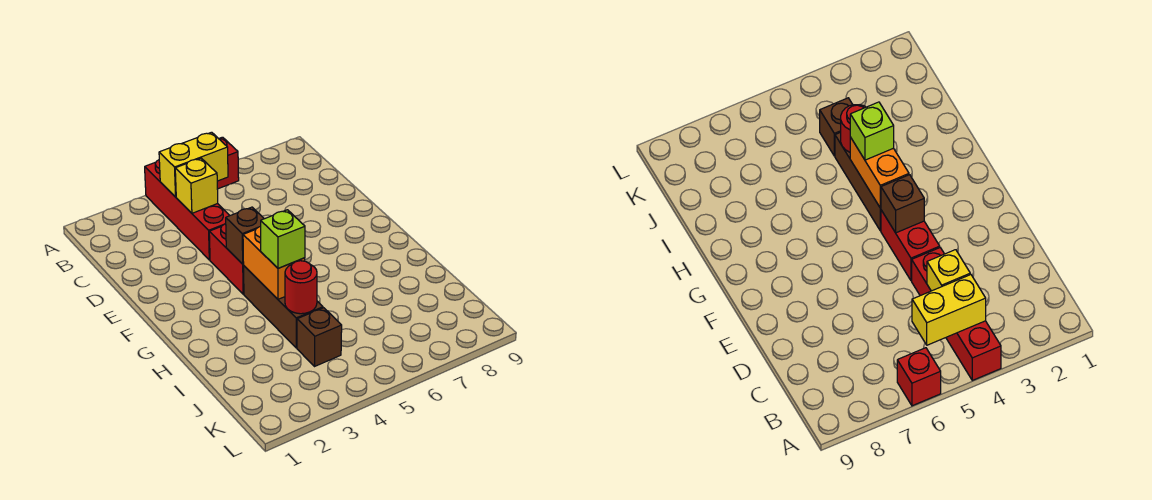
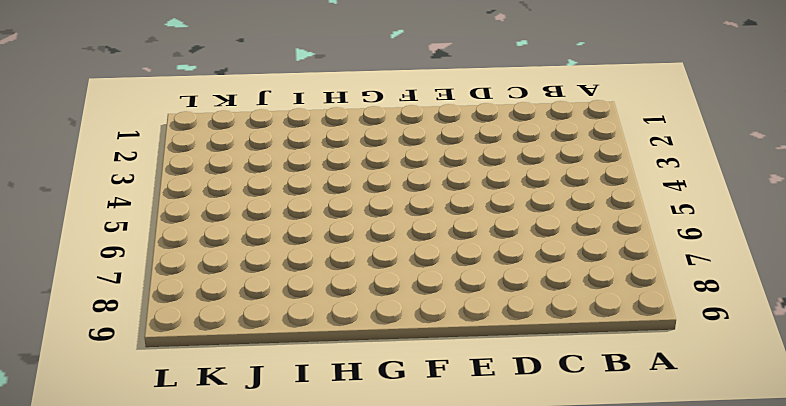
none -> red 1x4 brick [145,160,230,260]
none -> red 1x1 brick [217,137,239,189]

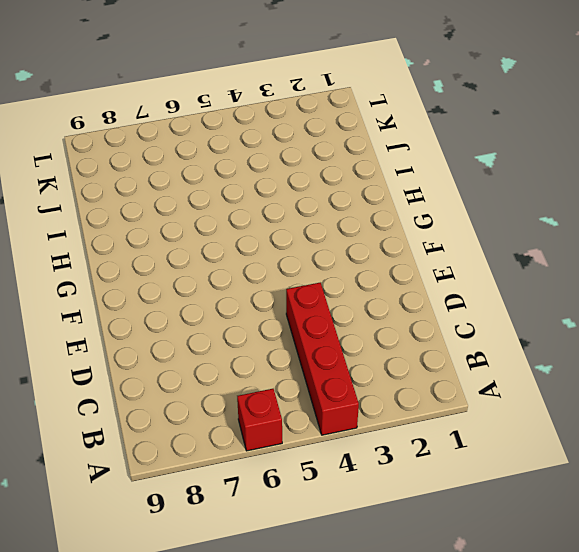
none -> red 1x2 brick [209,224,244,294]
none -> brown 1x3 brick [244,266,323,348]

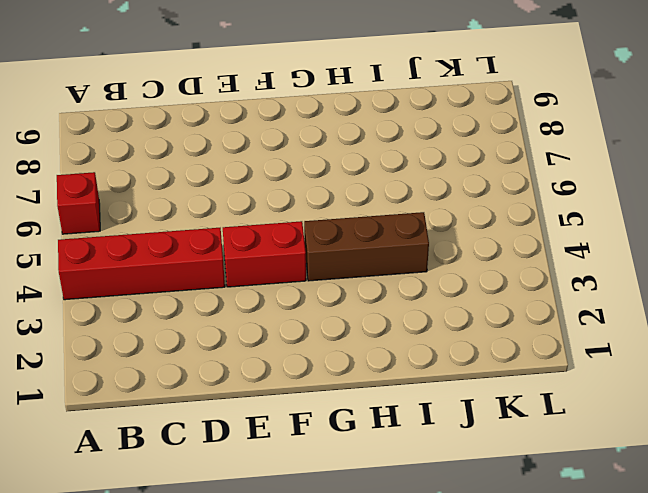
none -> brown 1x1 brick [297,308,342,366]
none -> yellow 1x2 brick [159,132,228,197]

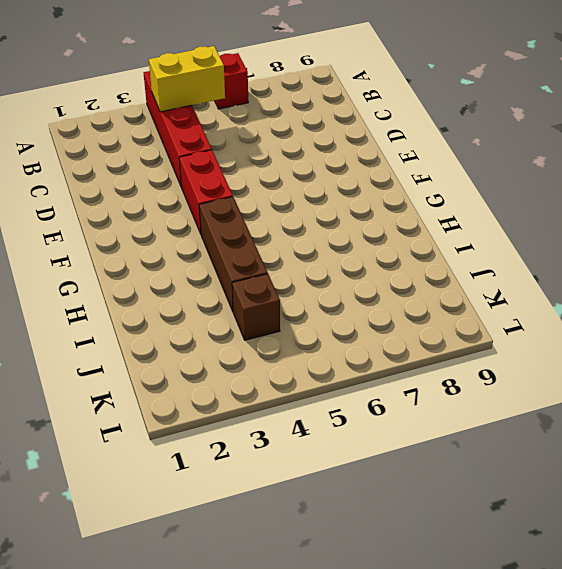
none -> yellow 1x1 brick [175,158,218,213]
none -> brown 1x1 brick [226,207,264,264]

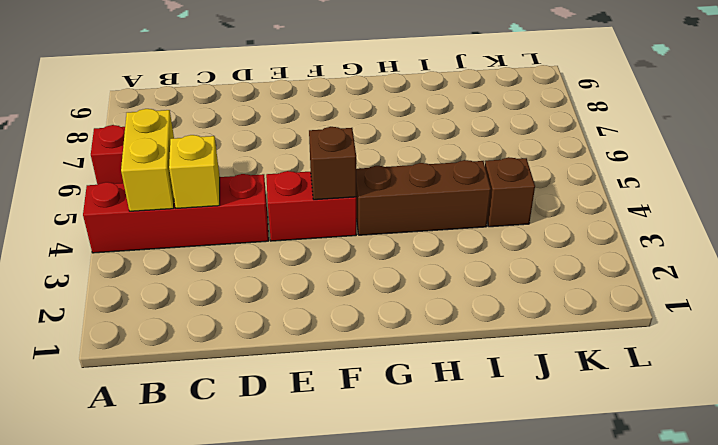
none -> orange 1x2 brick [243,227,305,299]
none -> red 1x1 round brick [285,261,317,314]

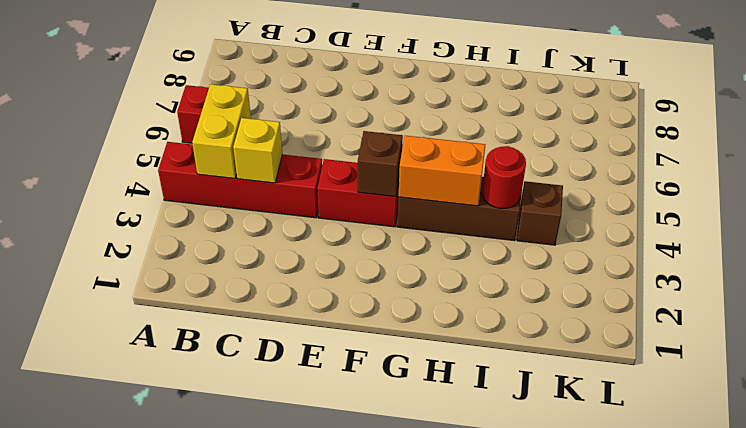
none -> lime 1x1 brick [260,210,305,268]

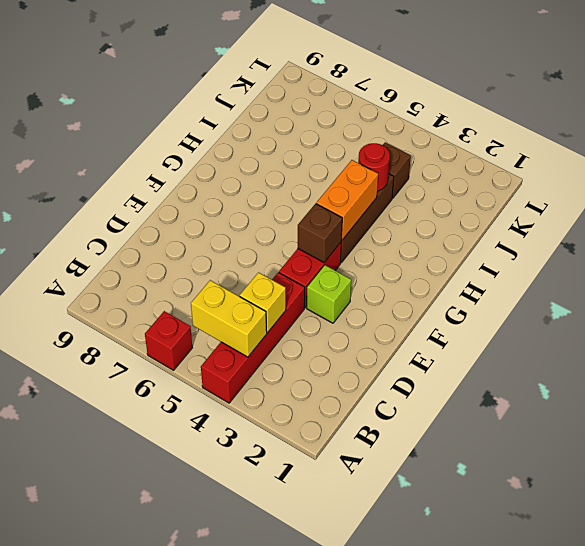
lime 1x1 brick [307,265,351,323] -> lime 1x1 brick moved to [260,210,305,268]

